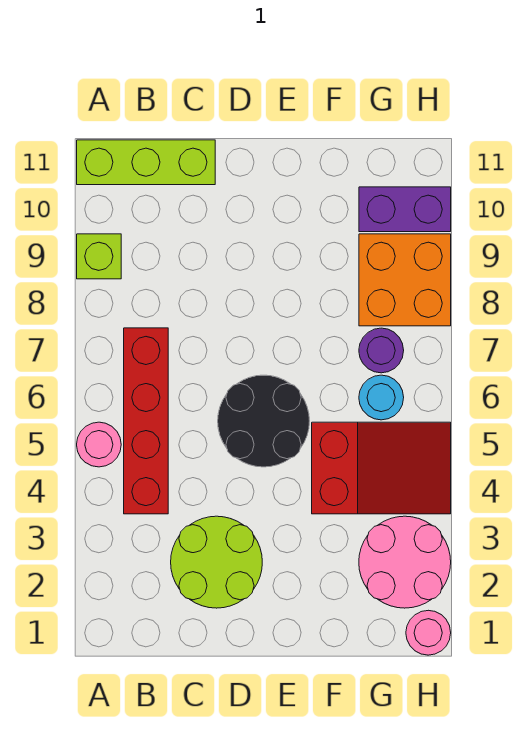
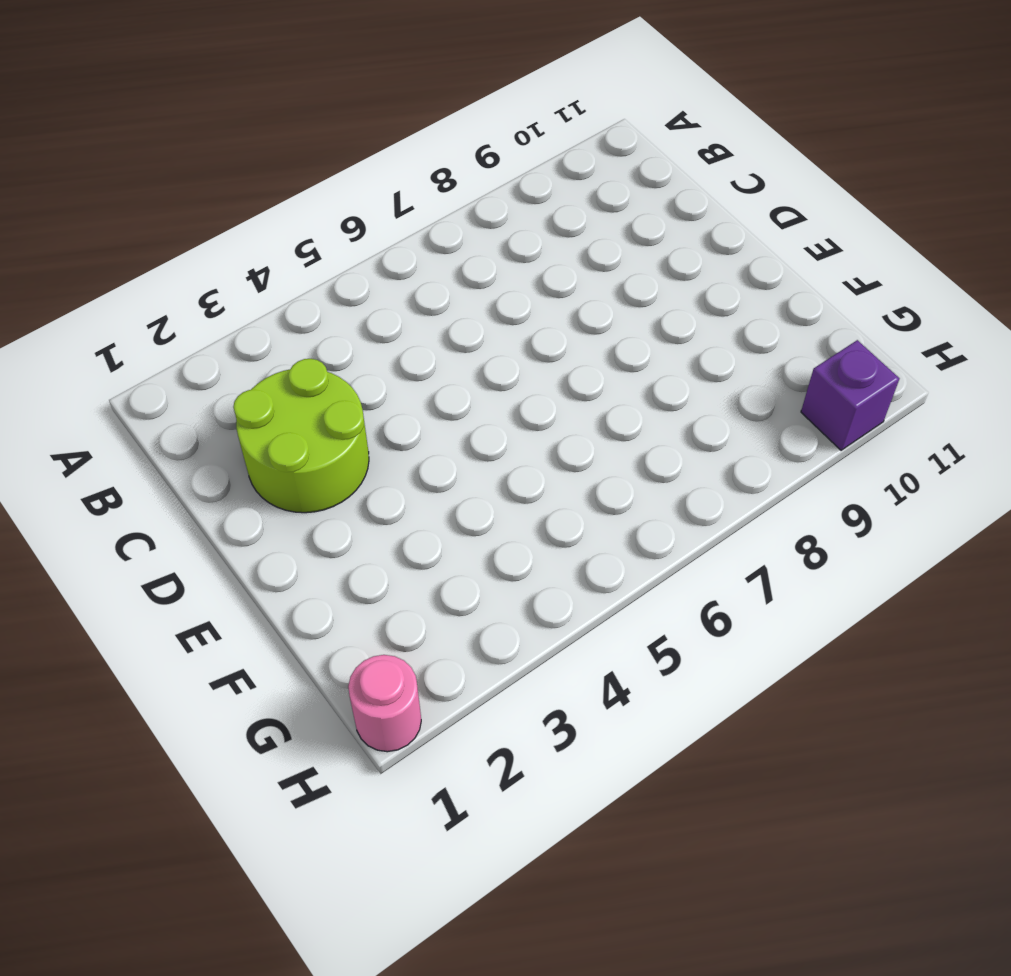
purple 1x1 brick [801,340,899,450] -> purple 1x2 brick [359,187,451,232]
none -> pink 1x1 round brick [77,422,121,467]
none -> lime 1x1 brick [77,234,121,279]
none -> lime 1x3 brick [77,140,215,185]

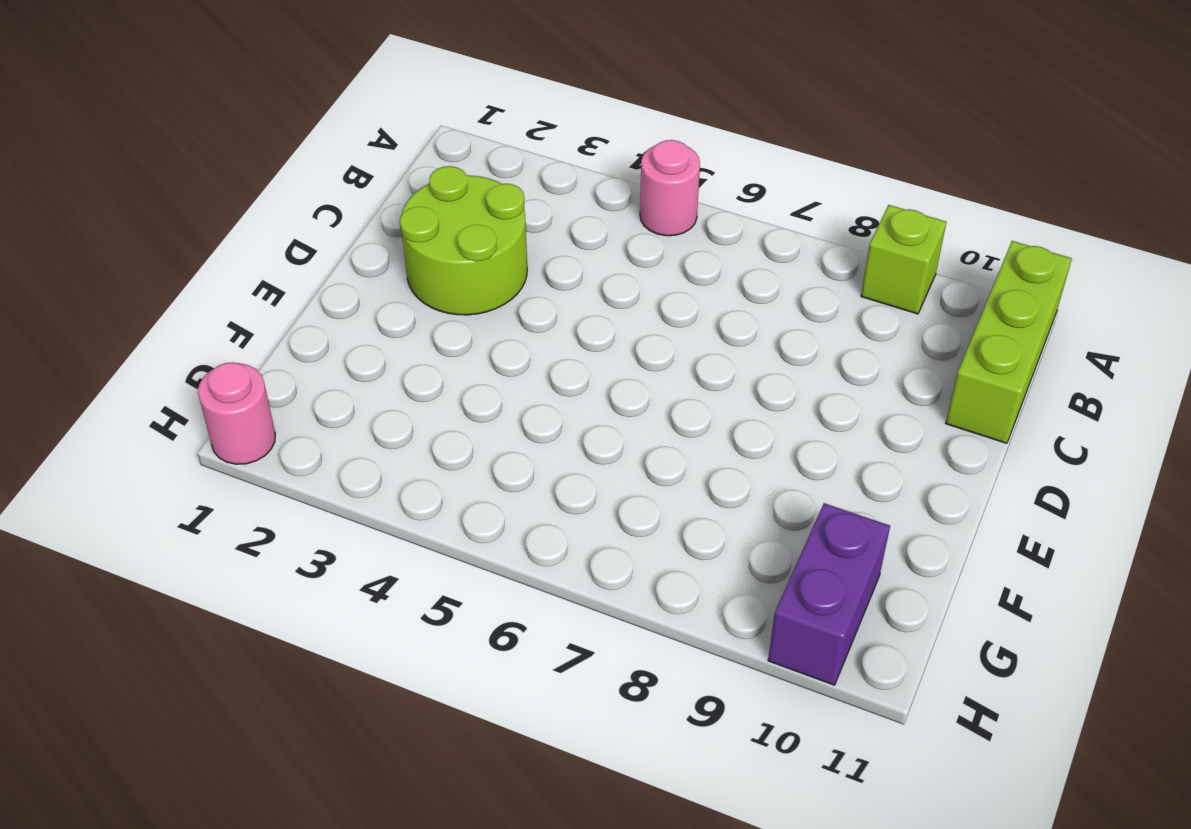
none -> red 1x4 brick [124,328,168,514]
none -> black 2x2 round brick [218,375,309,467]
none -> red 2x3 slope [312,422,451,514]

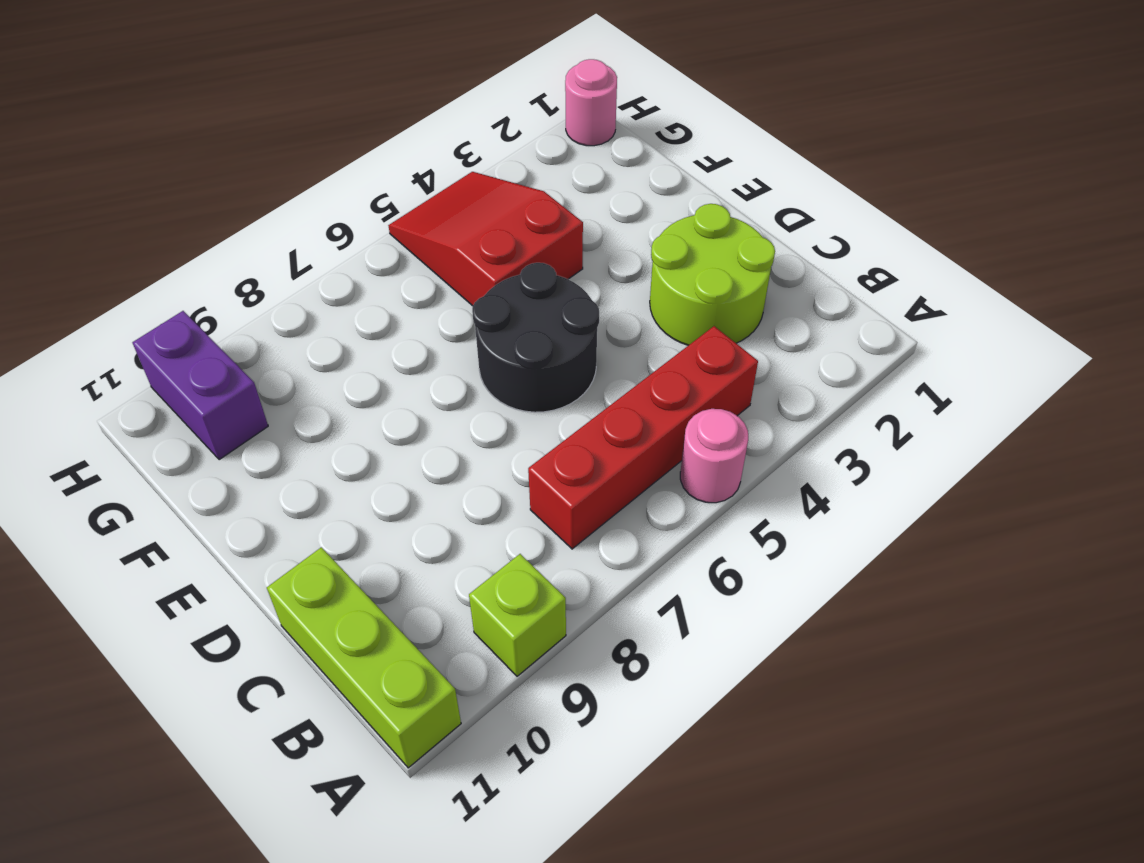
none -> pink 2x2 round brick [359,516,451,608]
none -> cyan 1x1 round brick [359,375,404,420]
none -> purple 1x1 round brick [359,328,404,373]

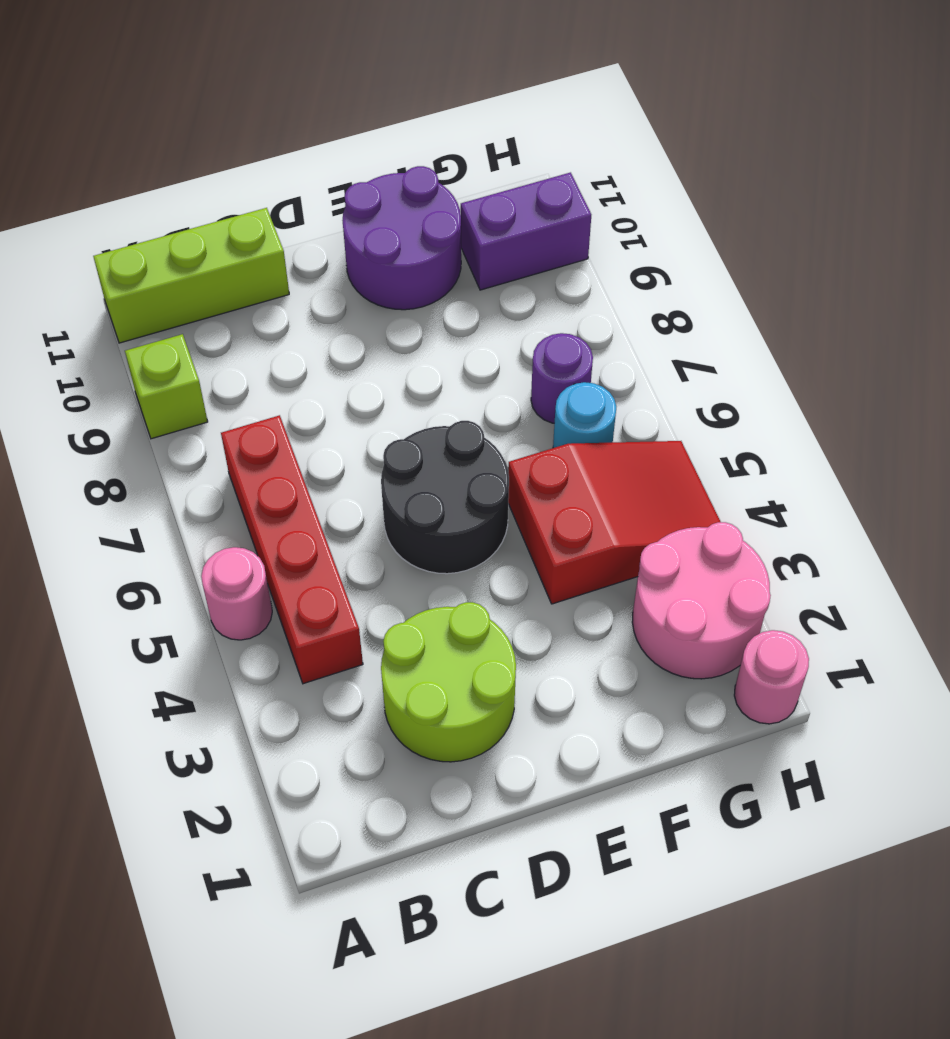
purple 2x2 round brick [342,166,461,310] -> none
none -> orange 2x2 brick [359,234,451,326]

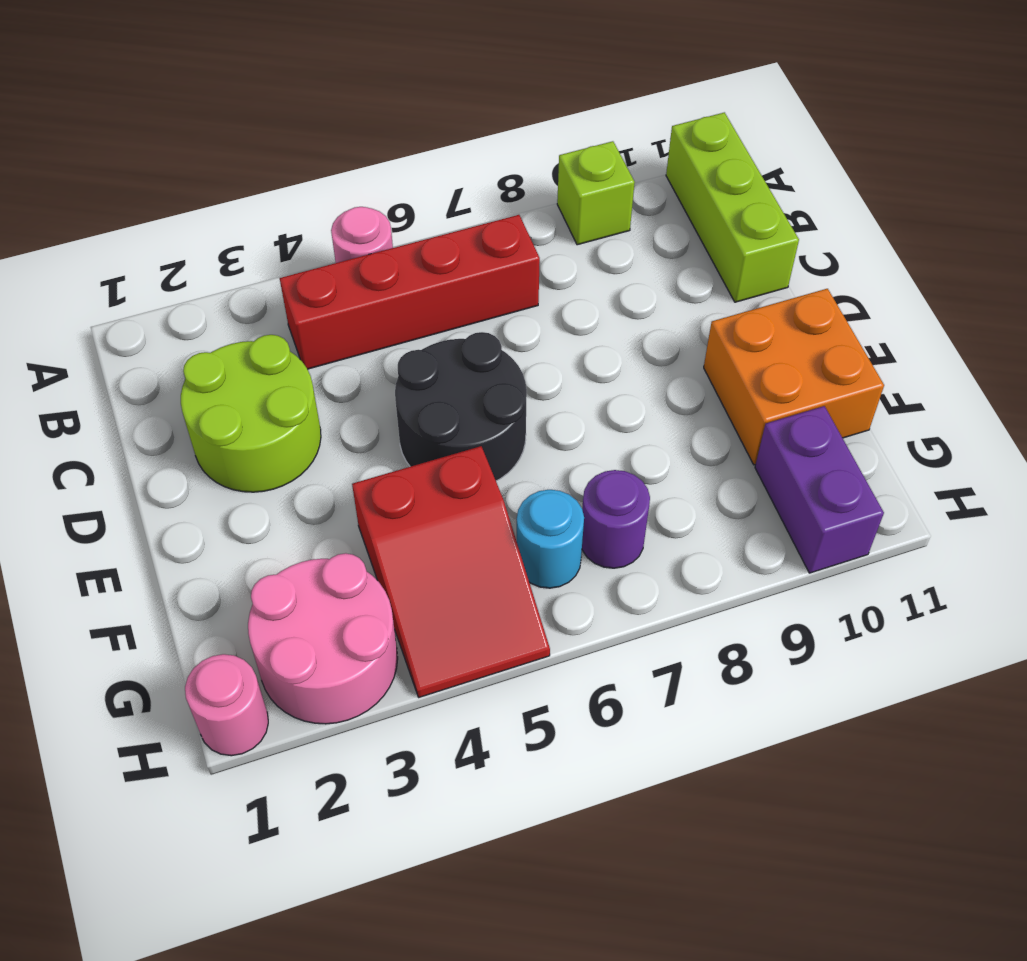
orange 2x2 brick [704,289,884,465] -> orange 2x2 brick moved to [359,234,451,326]

